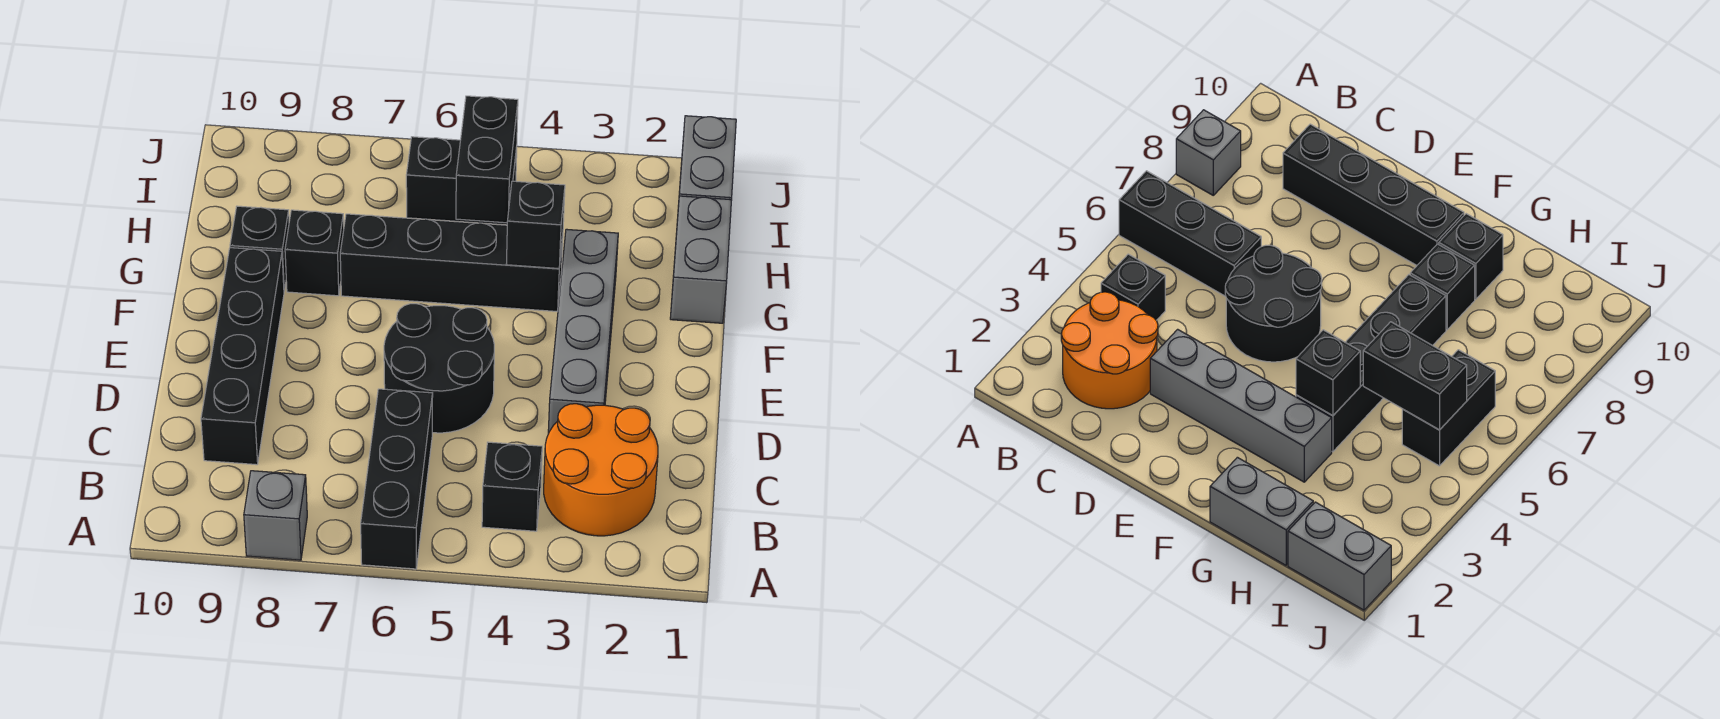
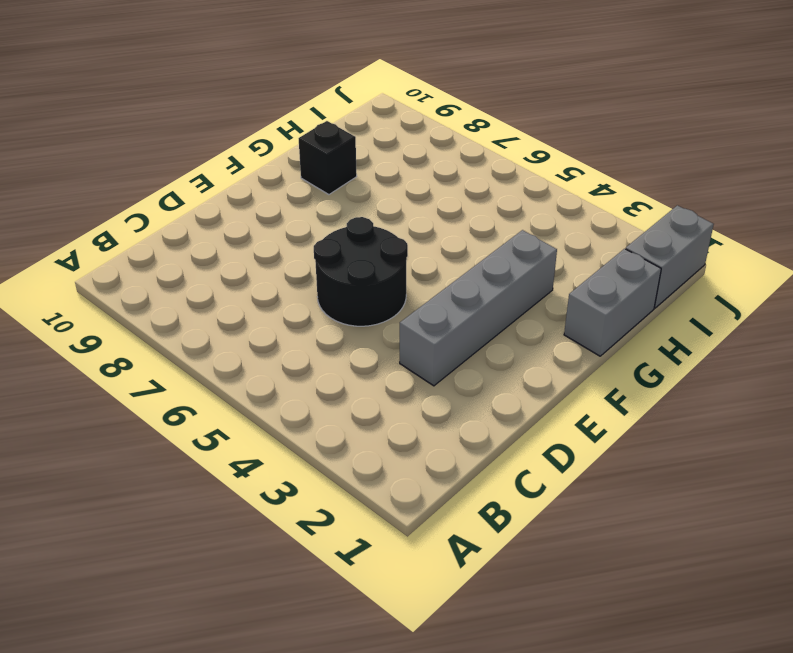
none -> black 1x3 brick [361,389,433,569]
none -> grey 1x1 brick [244,471,307,560]
none -> orange 2x2 round brick [544,404,658,536]

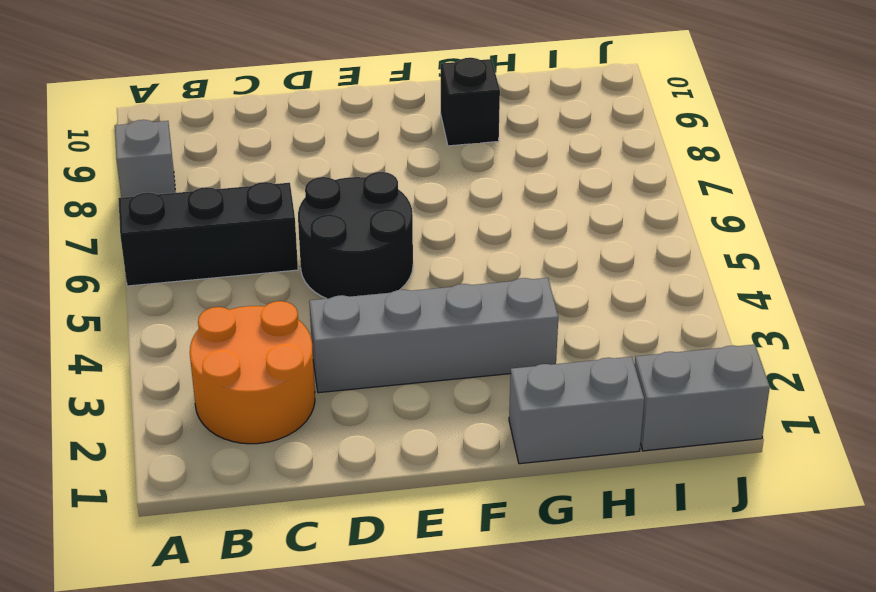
none -> black 1x1 brick [482,442,542,531]
none -> black 1x4 brick [201,248,284,465]
none -> black 1x4 brick [340,214,563,311]

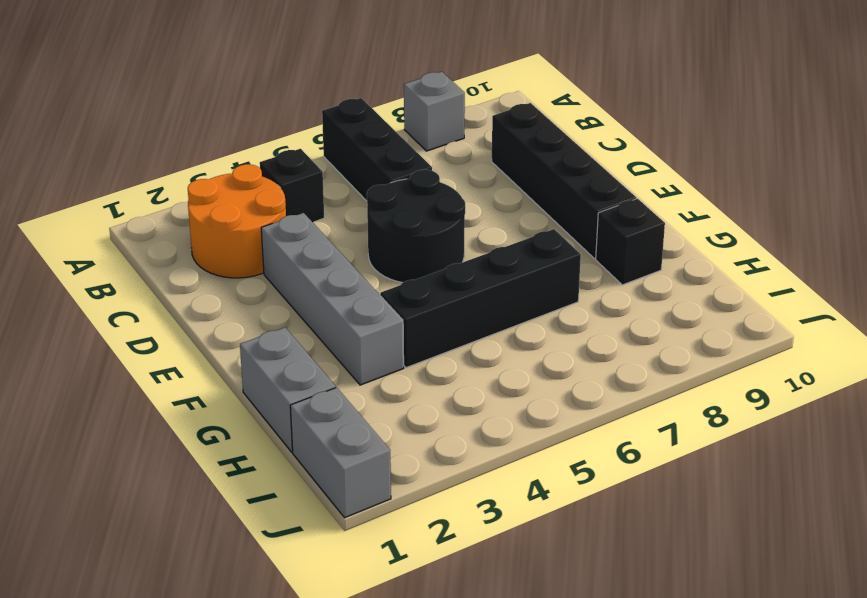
none -> black 1x1 brick [285,210,344,296]
none -> black 1x2 brick [406,137,517,225]
none -> black 1x1 brick [507,181,565,269]

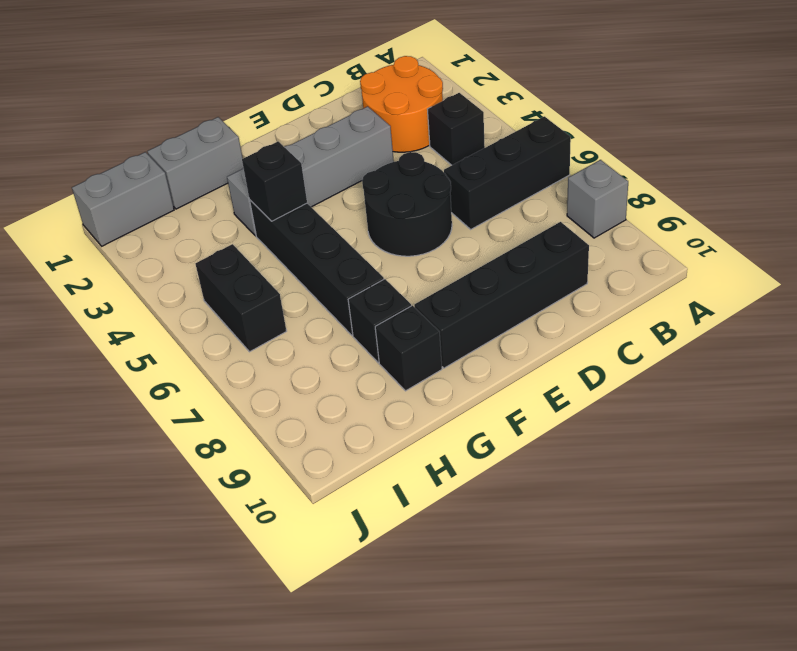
none -> black 1x2 brick [456,96,518,223]

